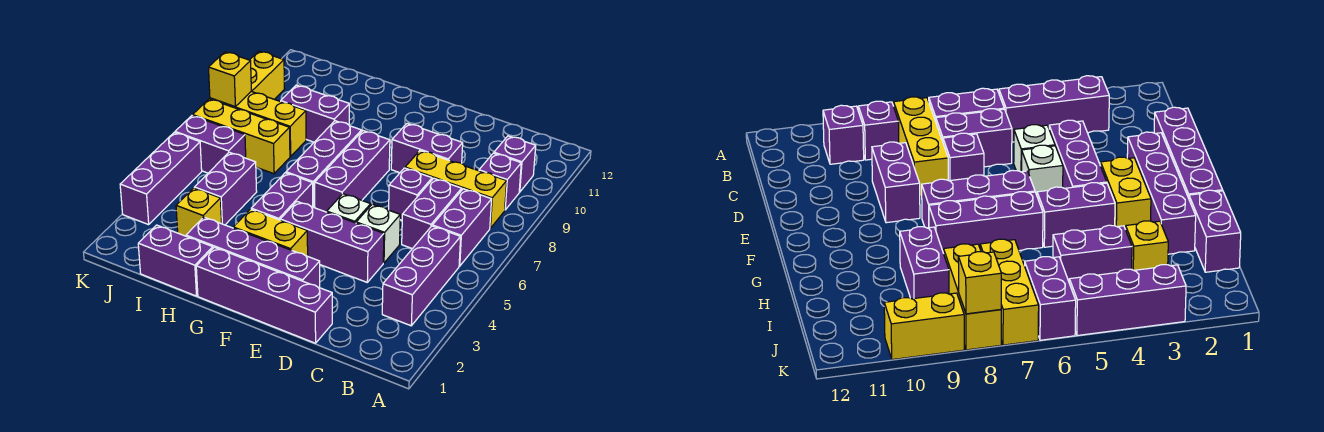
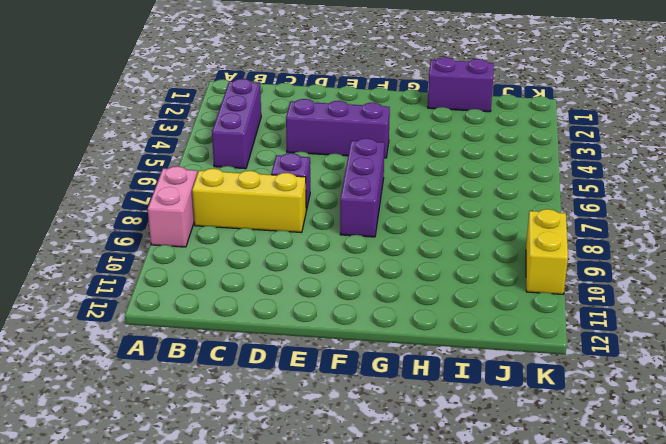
pink 1x2 brick [148,166,197,247] -> none
none -> purple 1x2 brick [432,189,492,266]
none -> purple 1x1 brick [479,153,521,210]
none -> purple 1x1 brick [494,136,536,192]

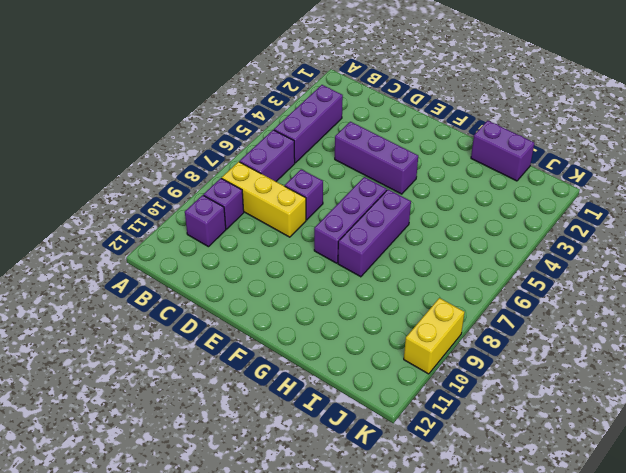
none -> purple 1x2 brick [402,178,462,249]
none -> purple 1x4 brick [196,247,332,343]
none -> white 1x1 brick [356,204,400,263]

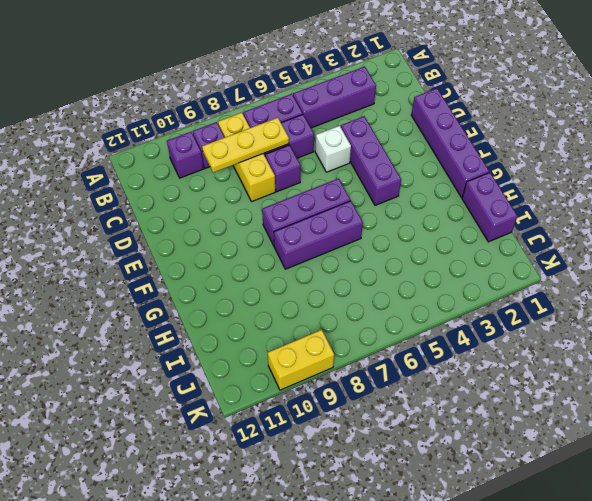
yellow 1x3 plate [202,118,289,173] -> none
none -> purple 1x2 brick [391,123,463,173]
none -> purple 1x4 brick [186,217,320,288]
none -> white 1x1 brick [327,194,371,223]

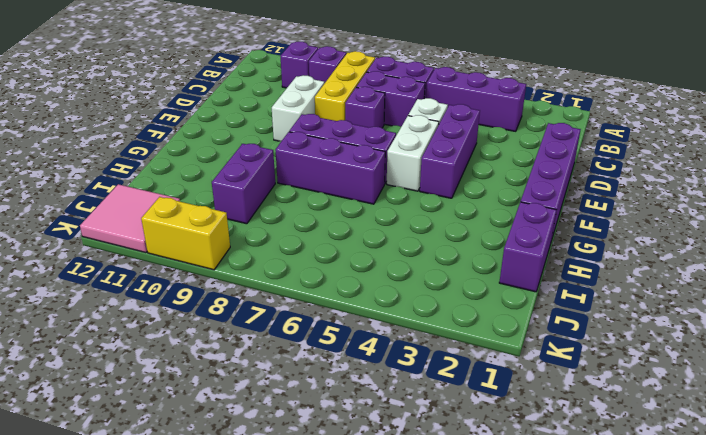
white 1x2 brick [272,75,324,141] -> purple 1x2 brick [391,123,463,173]
white 1x2 brick [387,115,439,191] -> white 1x1 brick [327,194,371,223]
pink 2x2 tile [80,184,180,253] -> none
none -> purple 1x4 brick [186,217,320,288]
none -> yellow 1x2 brick [233,209,308,256]
none -> purple 1x2 brick [251,173,313,220]

